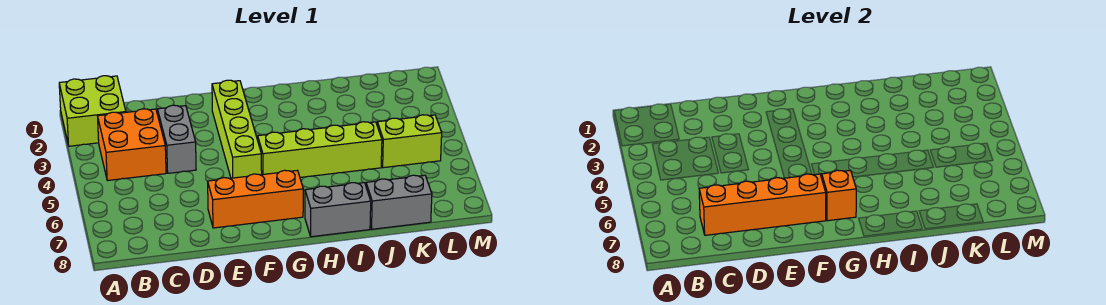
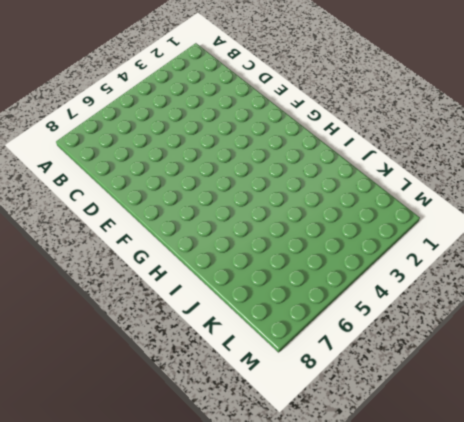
none -> lime 2x2 brick [59,76,126,146]
none -> orange 2x2 brick [98,109,166,181]

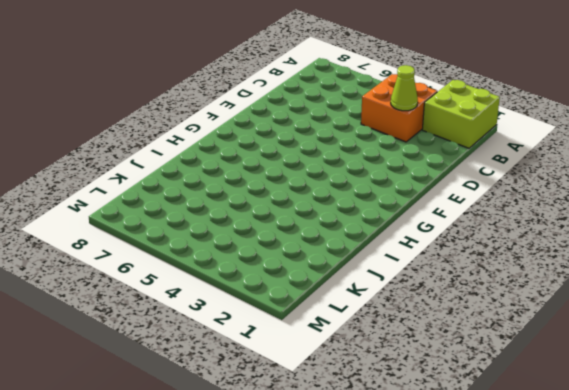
lime 1x1 cone [391,65,418,111] -> none
none -> grey 1x2 brick [157,105,196,173]
none -> orange 1x3 brick [208,170,303,228]

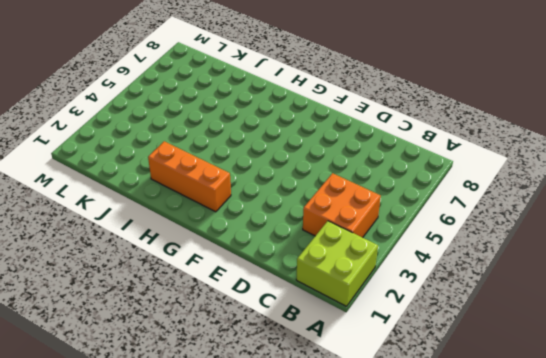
orange 1x3 brick [148,141,231,212] -> orange 1x3 brick moved to [208,170,303,228]
none -> grey 1x2 brick [157,105,196,173]
none -> lime 1x4 brick [212,80,262,178]

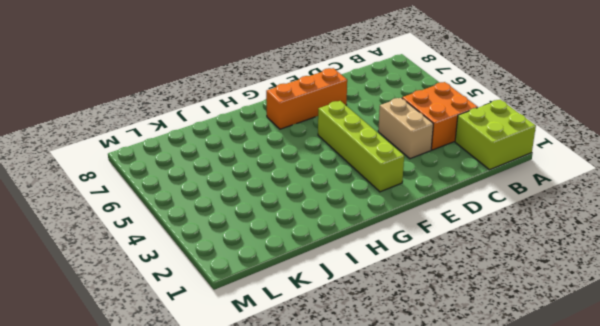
tan 1x2 brick [378,98,433,159] -> grey 1x2 brick [157,105,196,173]
none -> lime 1x4 brick [258,122,382,177]
none -> grey 1x2 brick [305,183,371,237]

